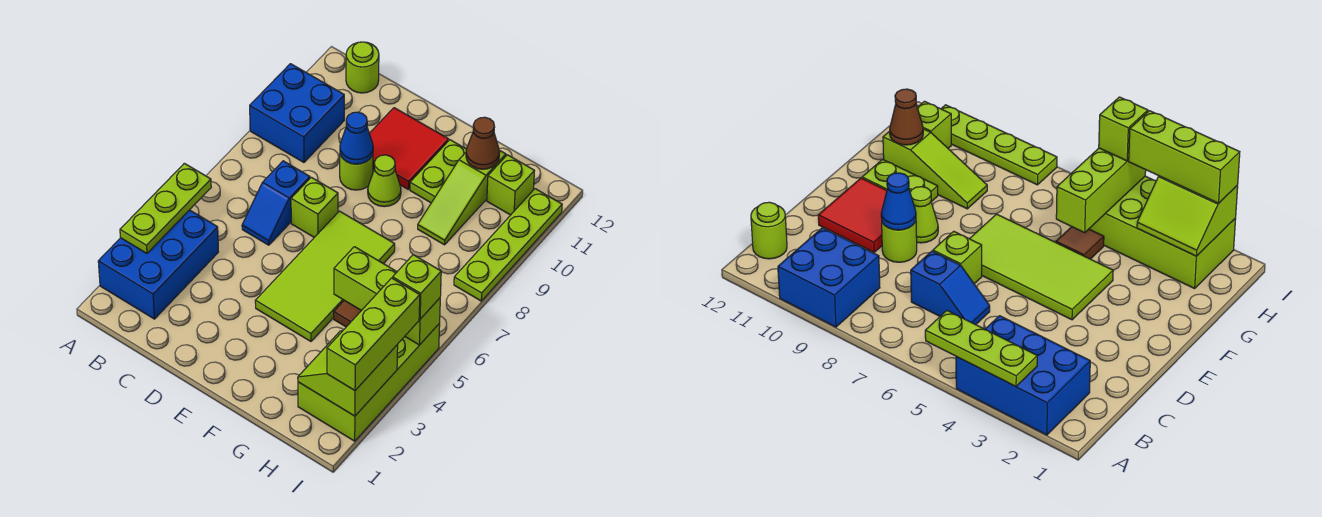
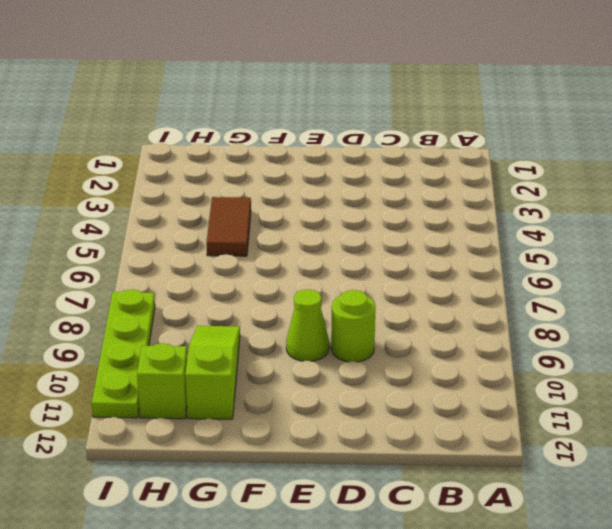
brown 1x2 tile [207,197,251,256] -> brown 1x1 tile [334,300,361,327]
none -> blue 2x3 brick [98,210,218,319]
none -> blue 2x2 brick [250,64,344,162]
none -> lime 1x1 round brick [346,42,379,93]

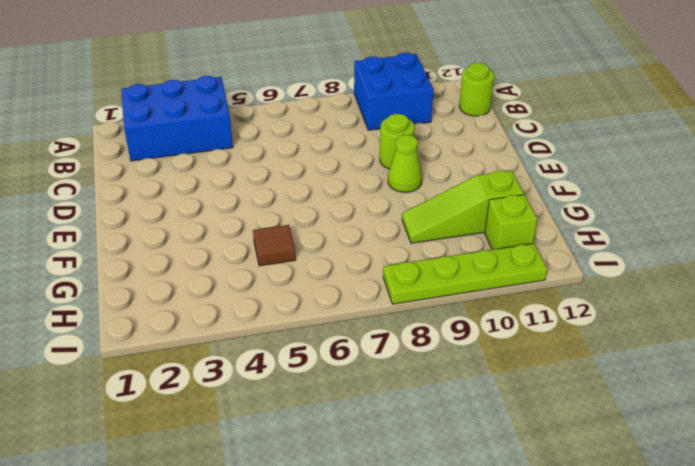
none -> blue 1x2 slope [242,161,310,245]
none -> lime 1x1 brick [291,177,338,237]
none -> red 2x2 tile [369,108,448,189]

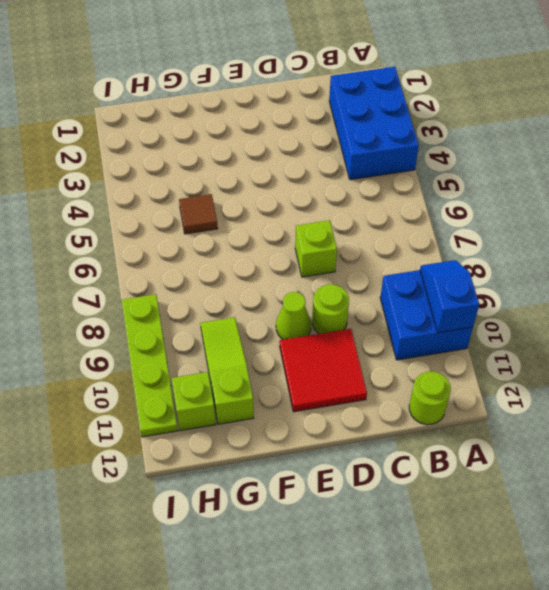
blue 1x2 slope [420,260,479,333] -> blue 1x2 slope moved to [242,161,310,245]
none -> lime 2x4 tile [255,211,395,341]
none -> lime 1x2 plate [410,140,467,203]
none -> lime 2x4 brick [298,323,440,441]

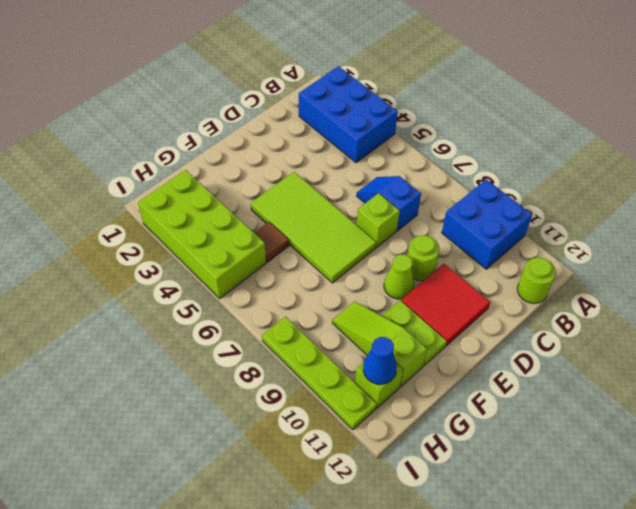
blue 1x1 cone [363,337,397,384] -> blue 1x1 cone moved to [340,112,373,164]
none -> lime 1x3 plate [120,163,211,253]
none -> lime 1x3 brick [334,247,440,345]
none -> brown 1x1 cone [466,117,500,169]

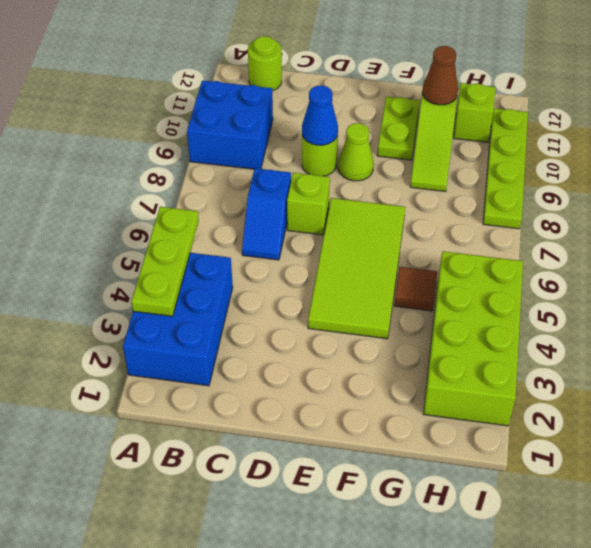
none -> red 2x2 tile [369,108,448,189]
none -> lime 1x3 brick [334,247,440,345]
none -> lime 2x2 slope [298,331,398,416]

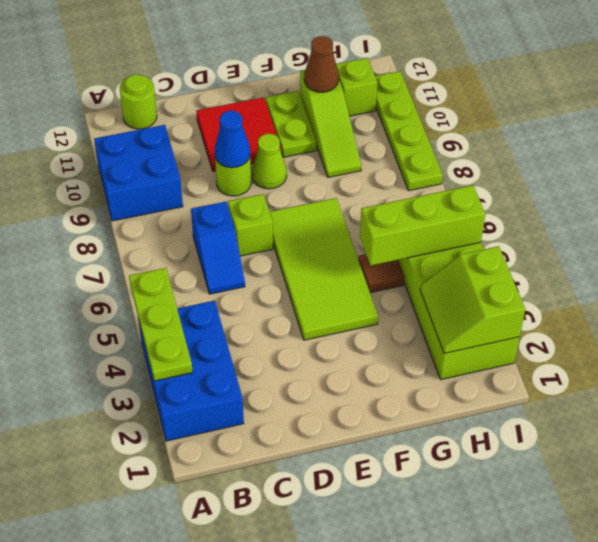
none -> lime 1x3 brick [327,278,420,390]
none -> lime 1x1 brick [393,255,441,319]

